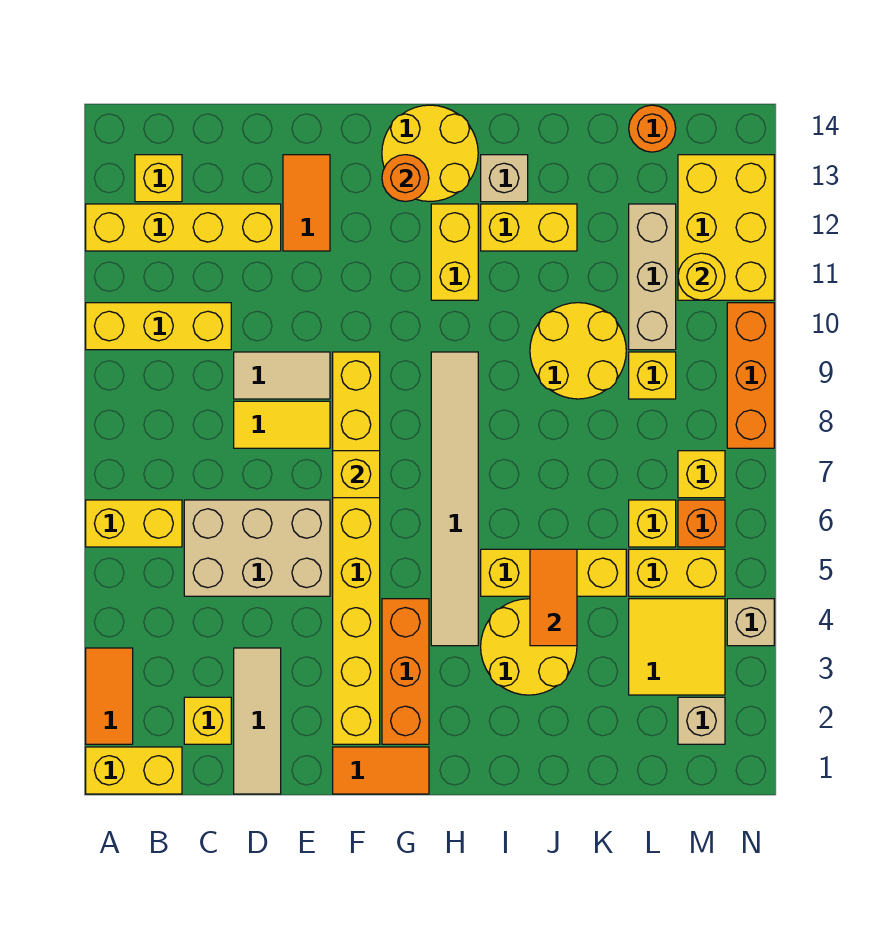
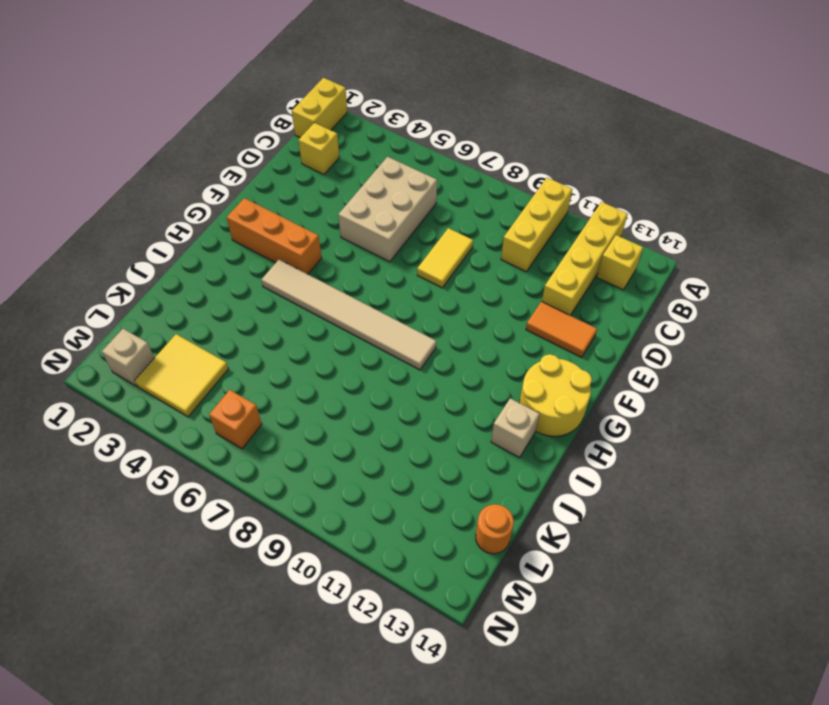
none -> orange 1x2 tile [86,648,133,744]
none -> yellow 1x2 brick [86,500,182,547]
none -> tan 1x3 tile [234,648,281,794]
none -> tan 1x2 tile [234,352,330,399]

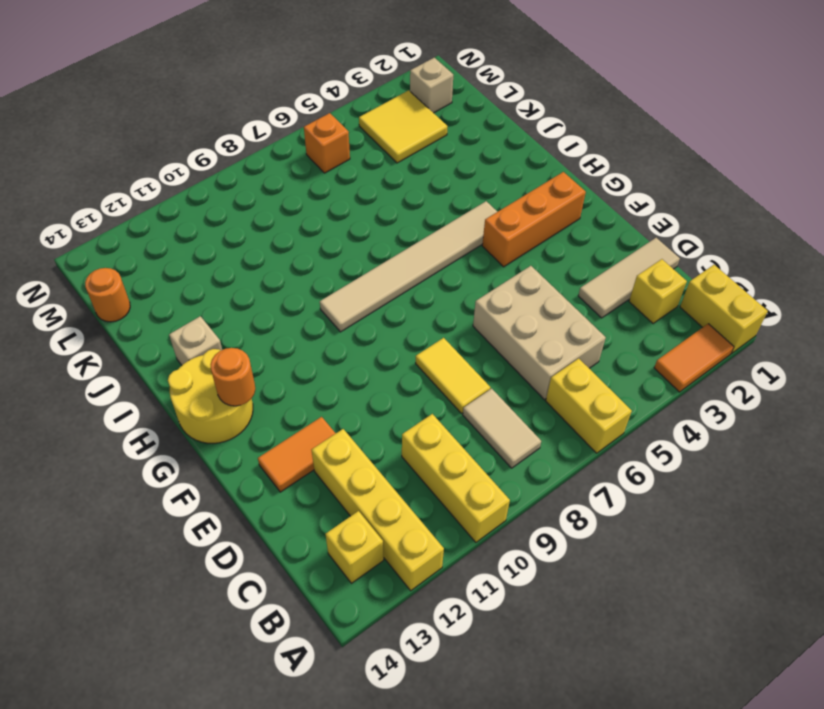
tan 1x2 tile [463,389,541,468] -> tan 1x2 tile moved to [234,352,330,399]
none -> orange 1x2 tile [333,747,429,794]
none -> yellow 1x8 brick [333,352,380,744]
none -> yellow 1x2 brick [431,204,478,300]
none -> yellow 2x2 round brick [481,599,577,695]

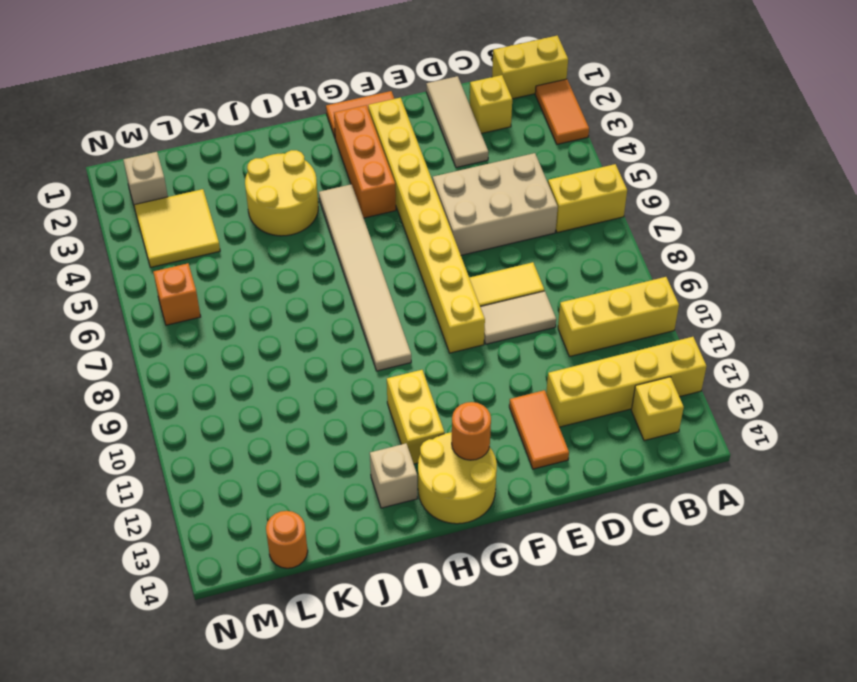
none -> yellow 1x3 brick [481,549,626,596]
none -> yellow 1x2 brick [481,204,577,251]
none -> yellow 2x2 round brick [530,303,626,399]
none -> yellow 1x2 brick [629,549,725,596]

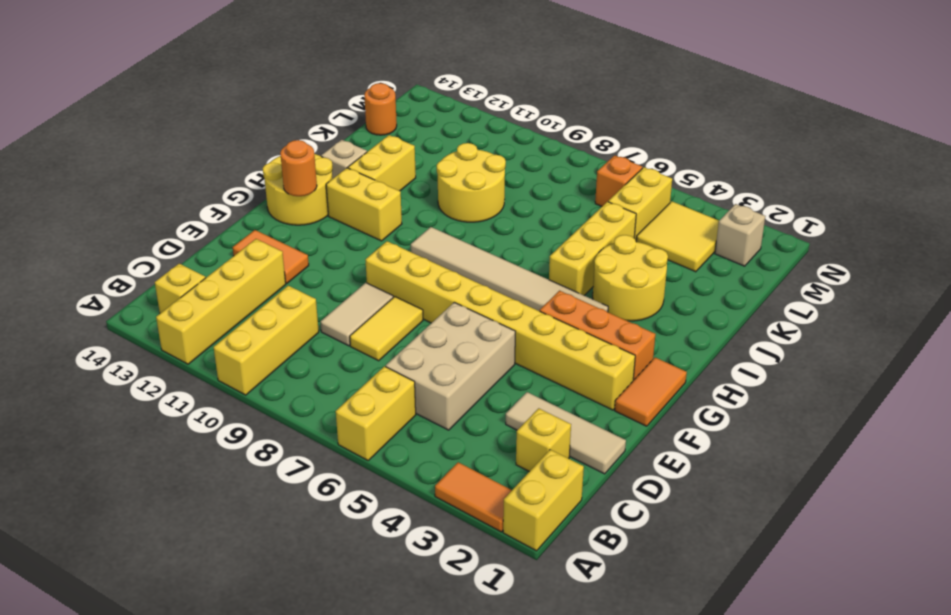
none -> yellow 1x1 brick [629,500,676,547]
none -> yellow 1x1 brick [629,352,676,399]
none -> tan 1x3 brick [629,204,676,350]
none -> yellow 1x1 brick [678,451,725,498]

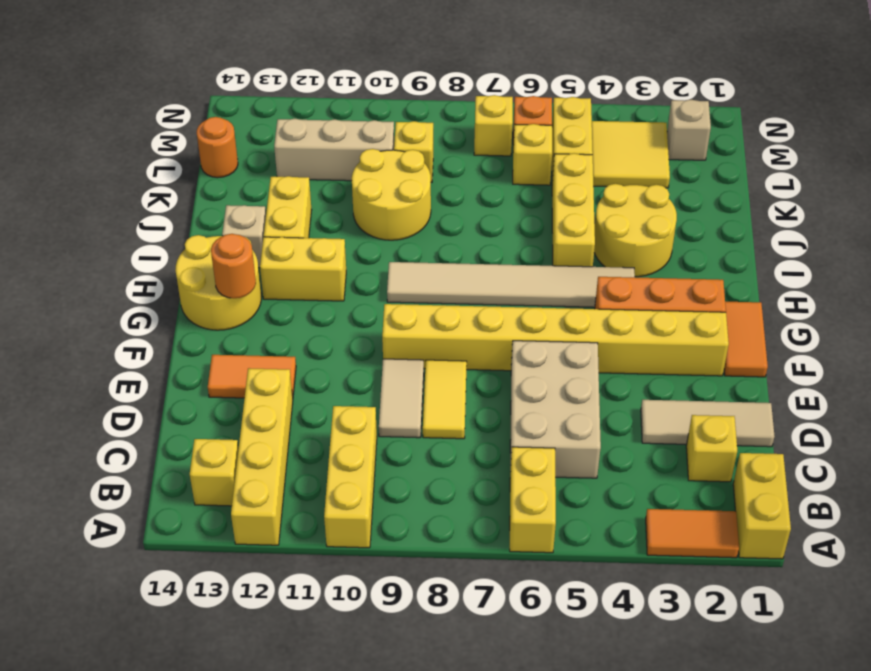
none -> yellow 2x3 brick [678,155,774,300]
none -> tan 1x1 brick [727,599,774,646]
none -> orange 1x3 brick [727,303,774,448]
none -> yellow 1x1 brick [333,451,380,498]

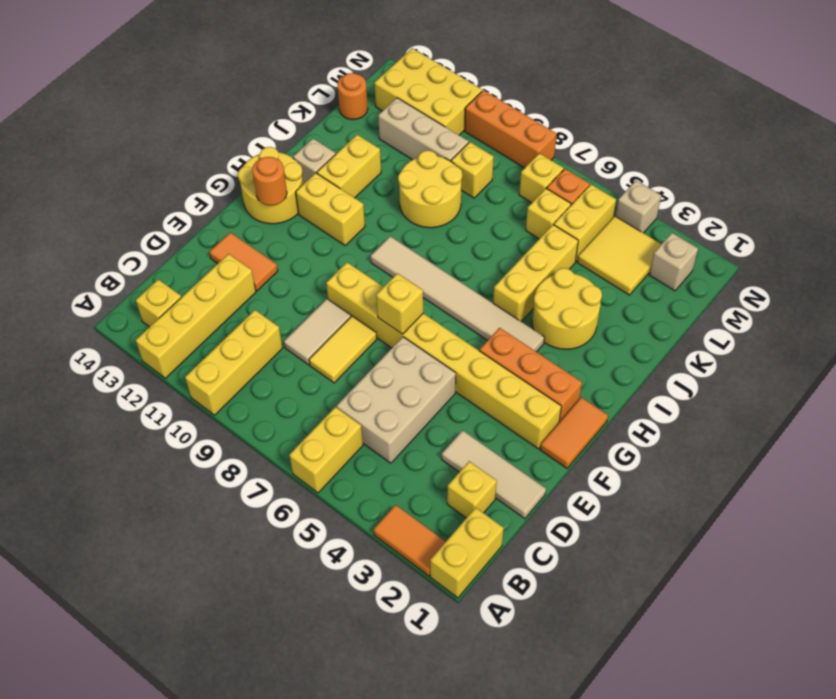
none -> orange 1x2 tile [530,549,577,646]
none -> yellow 1x1 round brick [678,253,725,300]

